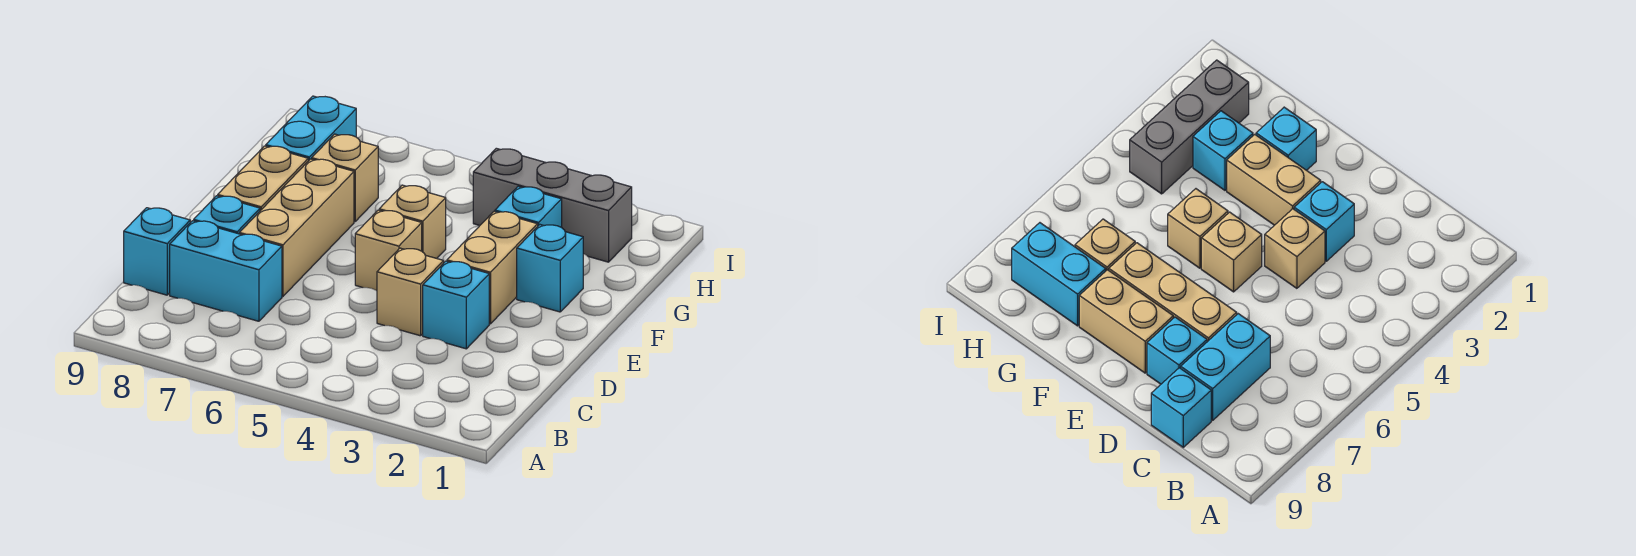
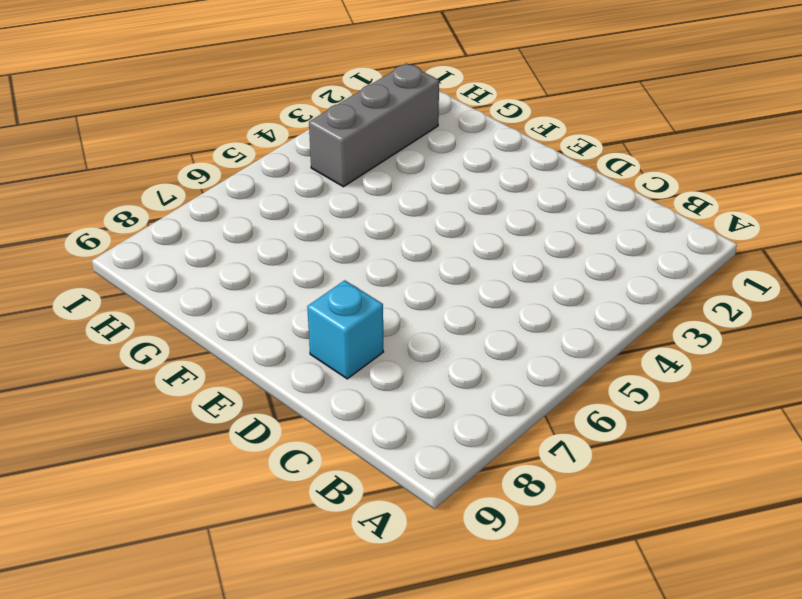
none -> cyan 1x2 brick [170,221,282,321]
none -> cyan 1x1 brick [124,208,190,295]
none -> cyan 1x1 brick [423,261,489,349]

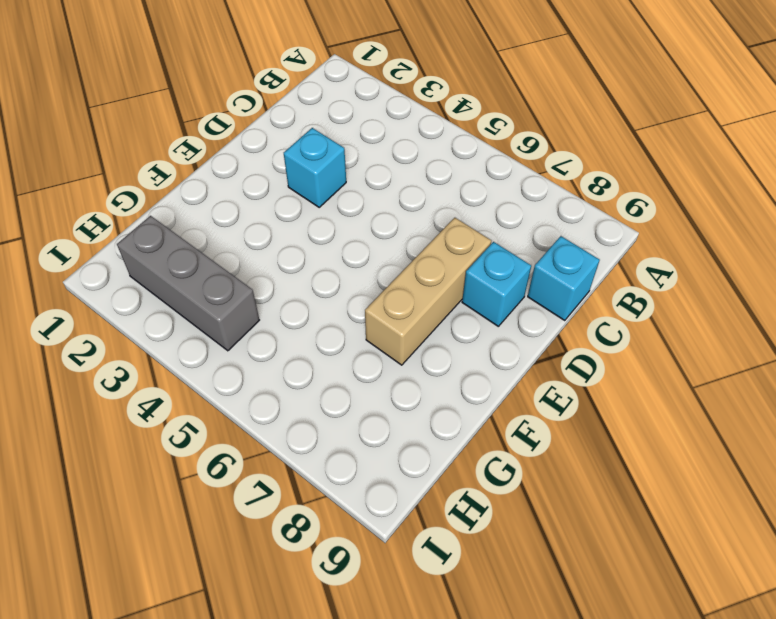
none -> cyan 1x2 brick [170,221,282,321]
none -> tan 1x1 brick [377,248,444,336]
none -> tan 1x2 brick [447,211,538,324]

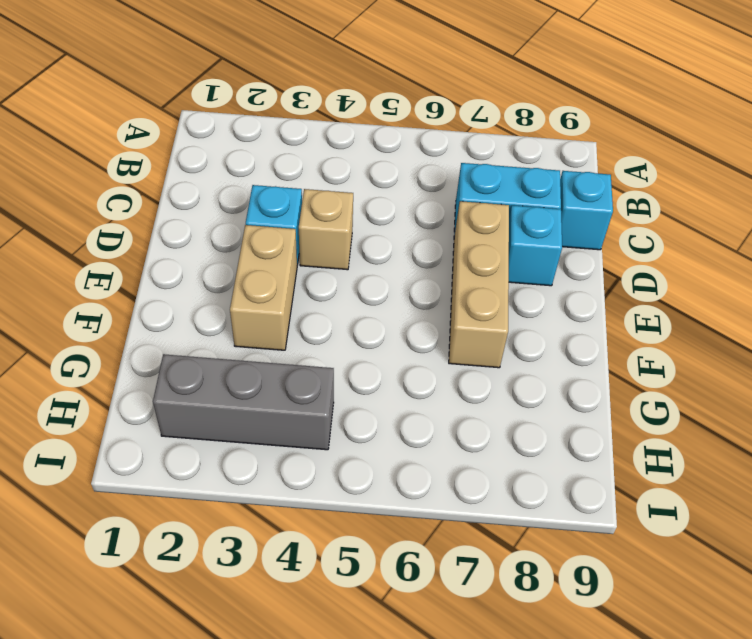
none -> tan 1x1 brick [355,210,422,291]
none -> tan 1x2 brick [218,146,308,211]
none -> cyan 1x1 brick [517,225,583,312]

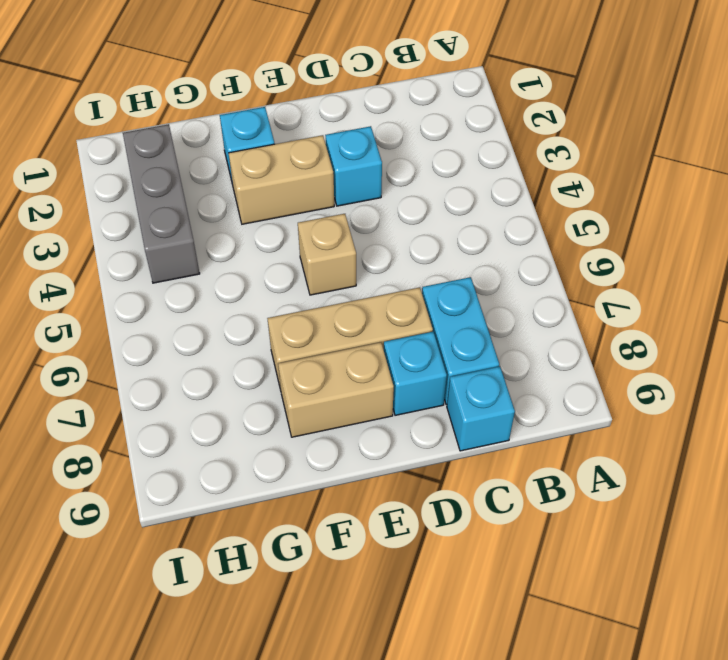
none -> tan 1x1 brick [377,248,444,336]
none -> tan 1x1 brick [379,185,446,258]
none -> cyan 1x1 brick [495,187,562,227]

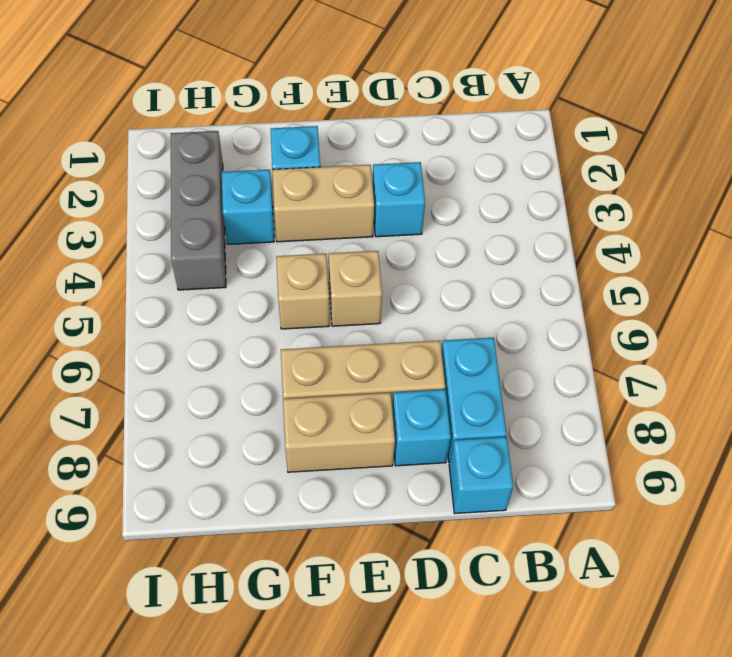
none -> tan 1x1 brick [377,248,444,336]
none -> tan 1x1 brick [312,134,378,222]
none -> cyan 1x2 brick [266,96,356,161]

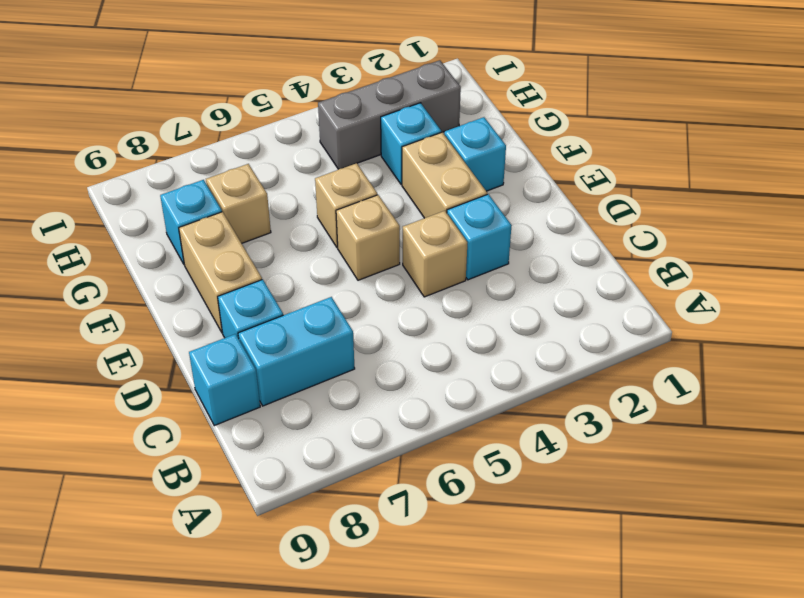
cyan 1x1 brick [160,180,222,264] -> cyan 1x2 brick [266,96,356,161]
none -> tan 1x3 brick [239,159,354,296]

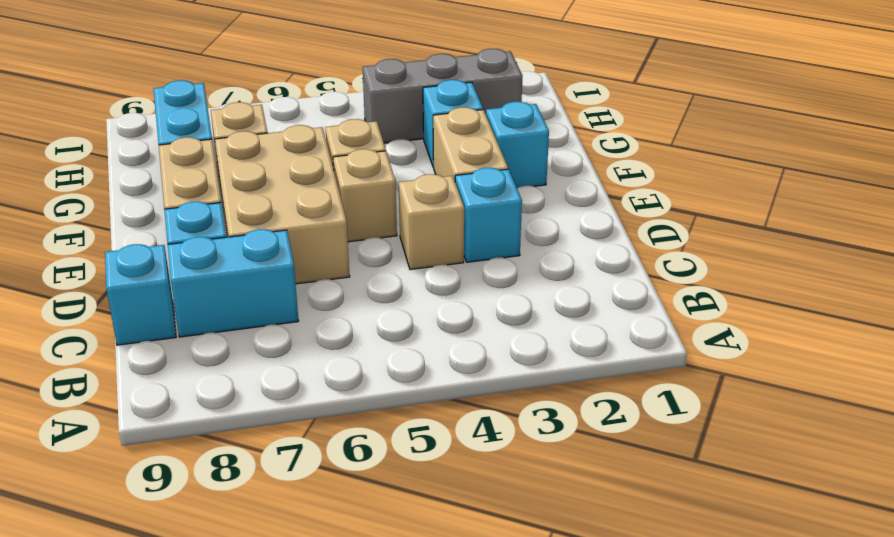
tan 2x3 brick [215,125,350,284] -> tan 1x3 brick [239,159,354,296]

